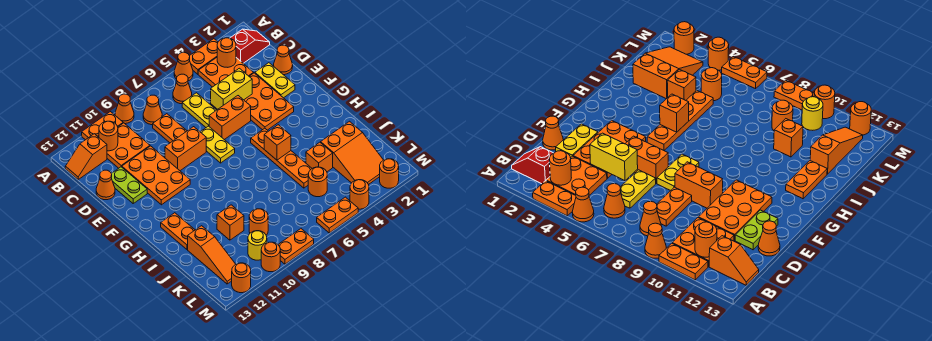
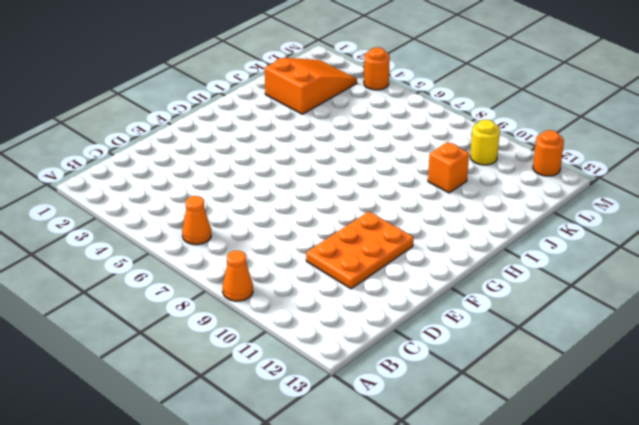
none -> orange 1x2 plate [189,39,218,74]
none -> orange 1x1 cone [174,52,193,81]
none -> orange 1x2 plate [82,112,123,140]
none -> red 1x2 slope [230,29,270,63]

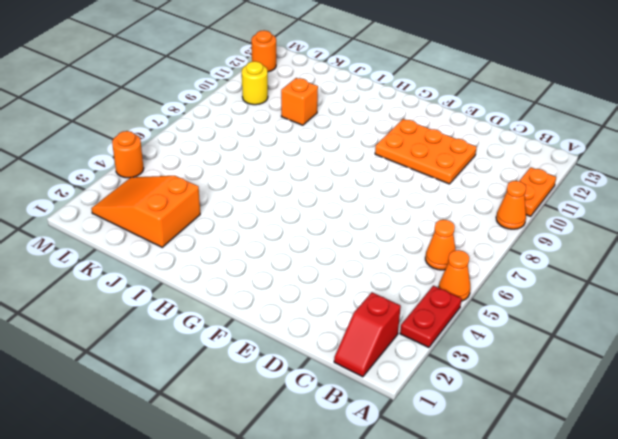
red 1x2 plate [400,286,462,348] -> orange 1x2 plate [189,39,218,74]
none -> orange 2x2 plate [198,58,253,87]
none -> orange 1x1 cone [143,95,162,125]
none -> orange 2x2 plate [107,123,150,168]
none -> orange 1x2 slope [65,134,107,179]

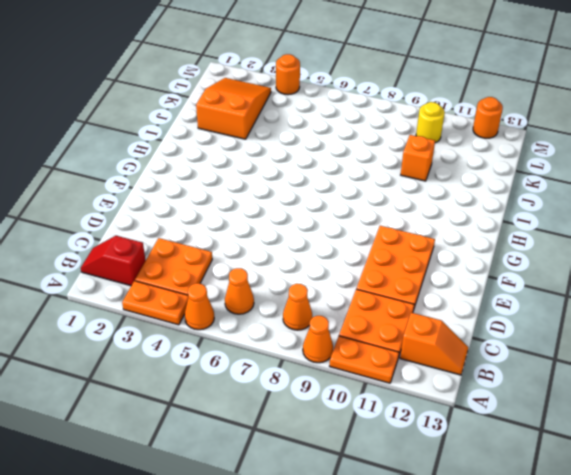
none -> yellow 1x2 plate [182,93,216,127]
none -> orange 1x2 plate [153,114,187,143]
none -> orange 1x1 cone [274,45,293,75]
none -> yellow 1x2 plate [255,63,295,98]

